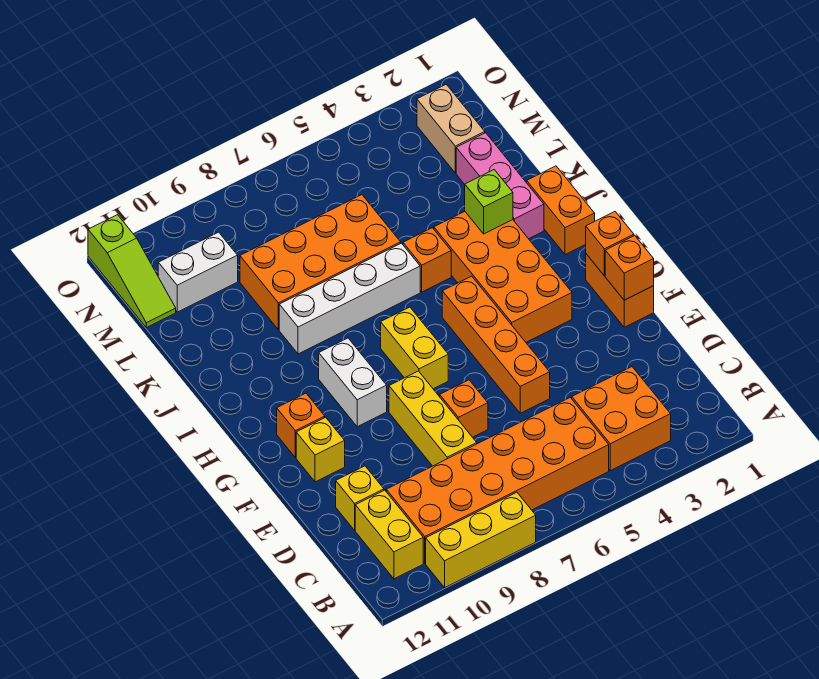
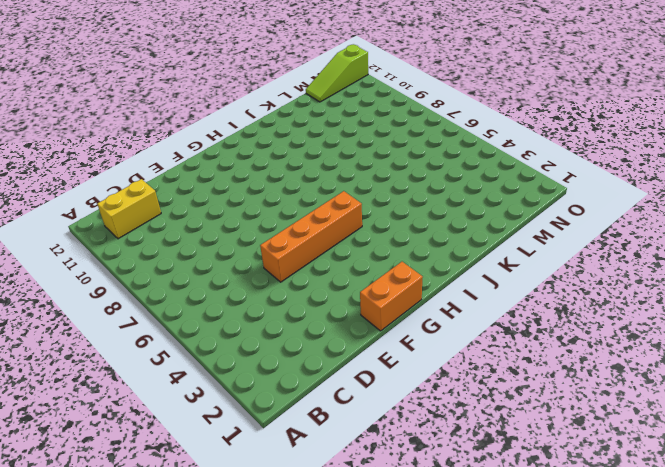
none -> yellow 1x3 brick [426,492,536,588]
none -> orange 2x2 brick [572,367,671,471]
none -> orange 2x6 brick [386,398,609,563]

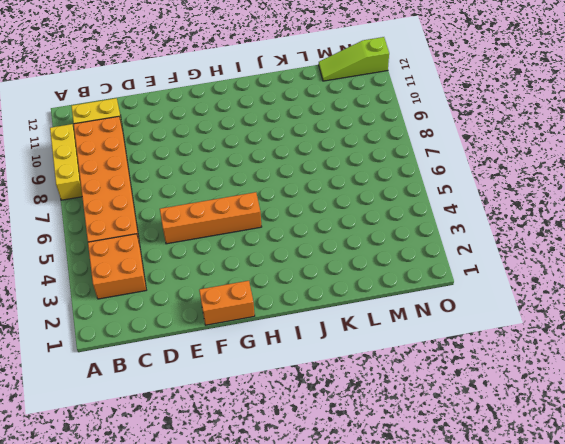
none -> yellow 1x3 brick [389,371,477,466]
none -> yellow 1x1 brick [336,466,384,530]
none -> orange 1x1 brick [440,380,488,437]

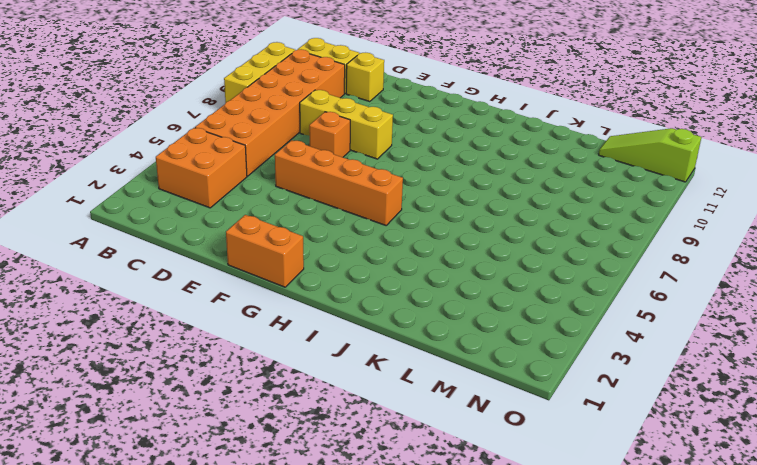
none -> yellow 1x1 brick [296,417,345,482]
none -> orange 2x4 brick [434,212,572,342]
none -> yellow 1x2 brick [381,307,448,389]

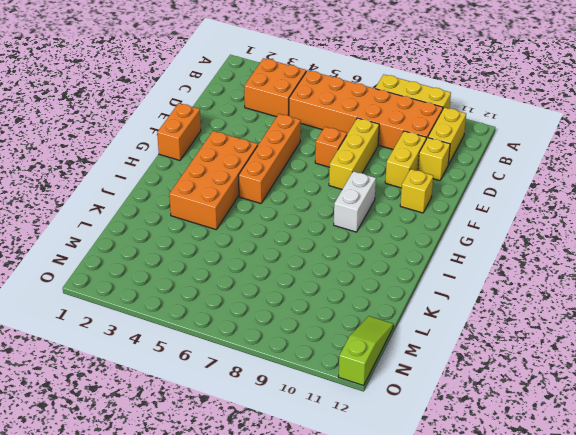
yellow 1x2 brick [385,131,426,188] -> yellow 1x2 brick moved to [381,307,448,389]
none -> orange 1x1 brick [277,393,325,458]
none -> orange 1x2 brick [527,166,595,255]
none -> pink 1x3 brick [456,133,544,239]

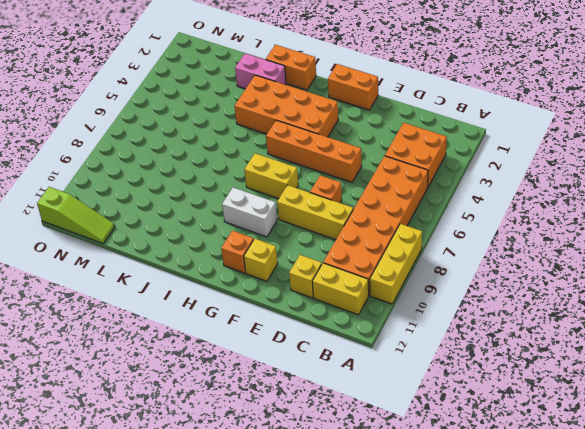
pink 1x2 brick [235,53,286,89] -> pink 1x3 brick [456,133,544,239]
none -> orange 1x1 brick [403,228,451,292]
none -> white 1x4 brick [279,243,420,354]
none -> orange 2x4 brick [240,195,401,330]

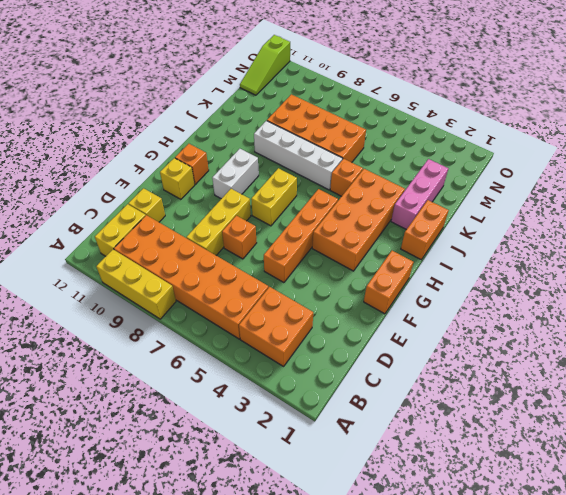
none -> tan 1x2 brick [417,84,485,173]
none -> white 1x2 brick [158,232,238,312]
none -> orange 1x1 brick [605,236,654,300]

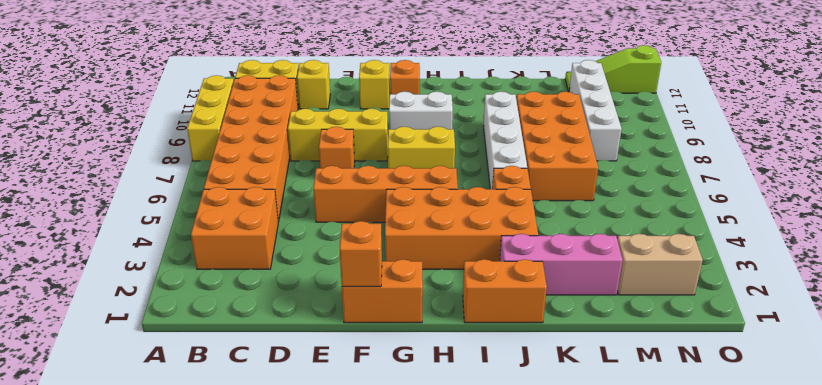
white 1x4 brick [569,60,622,161] -> white 1x2 brick [158,232,238,312]
none -> orange 1x1 brick [586,212,634,276]
none -> lime 1x1 brick [465,170,513,234]

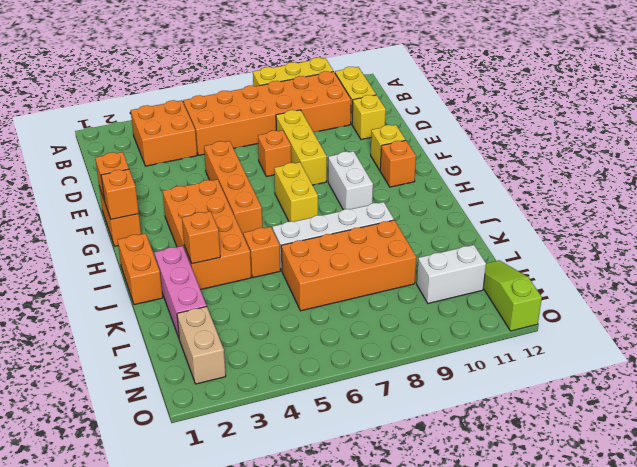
orange 1x1 brick [182,211,220,264] -> lime 1x1 brick [465,170,513,234]

